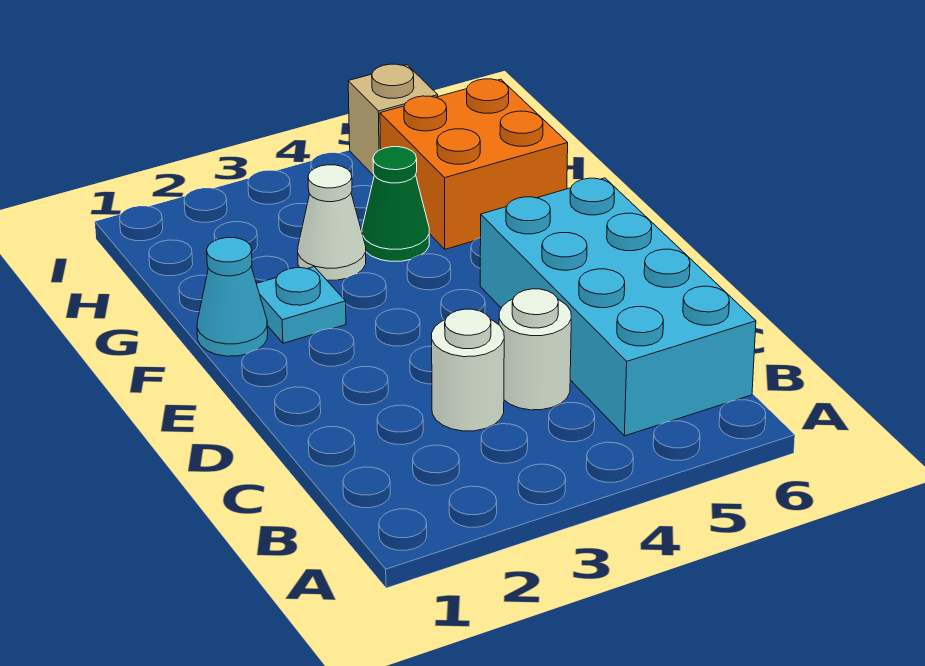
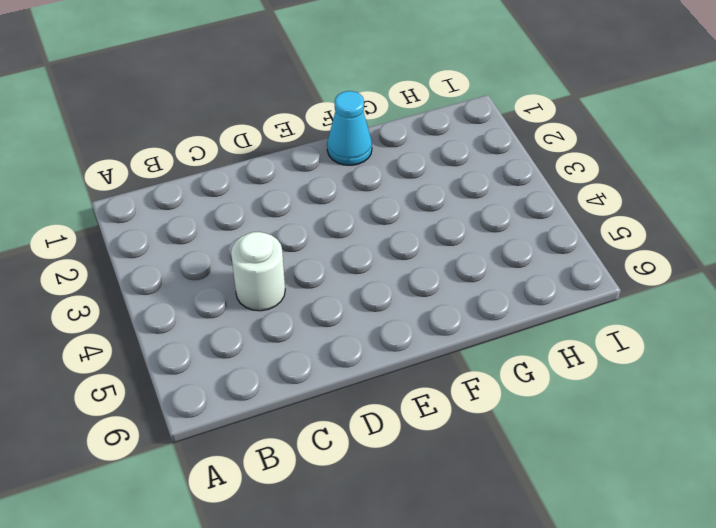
none -> cyan 2x4 brick [480,178,756,436]
none -> white 1x1 round brick [432,309,504,431]

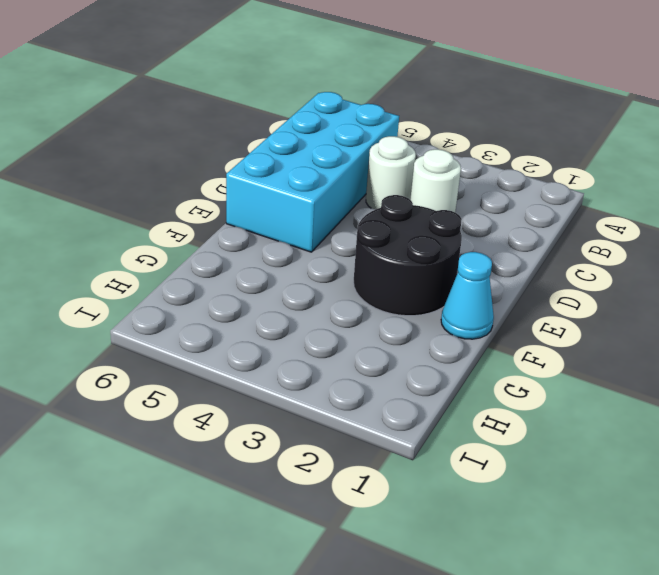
black 2x2 round brick [353,195,462,316] -> cyan 1x1 plate [256,267,346,343]
none -> white 1x1 cone [298,165,366,280]
none -> green 1x1 cone [362,147,429,261]

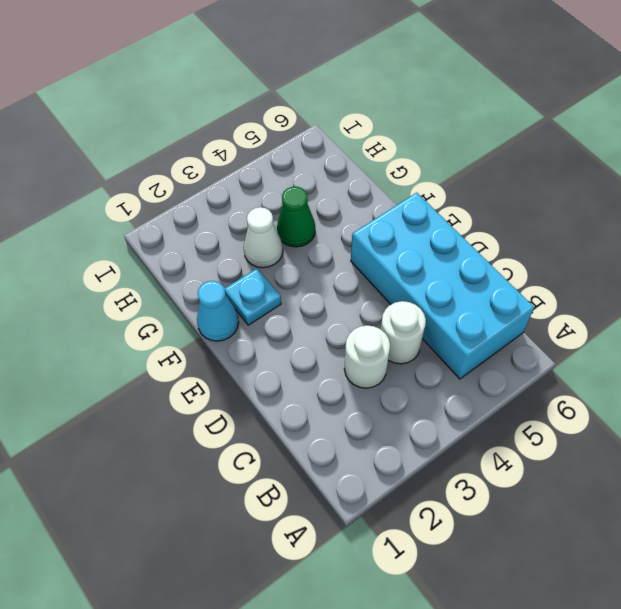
none -> orange 2x2 brick [380,79,568,249]
none -> tan 1x1 brick [348,64,438,176]

